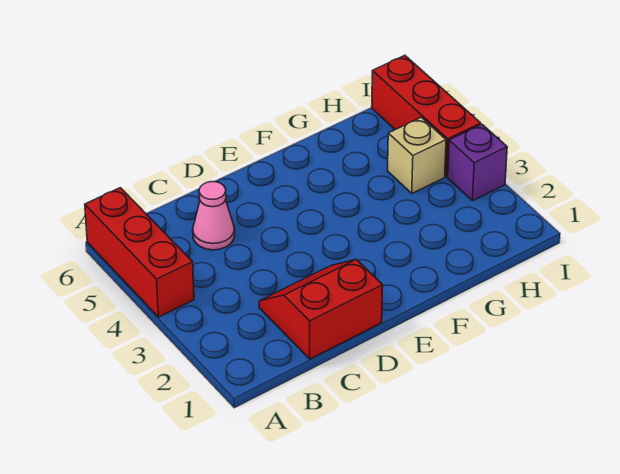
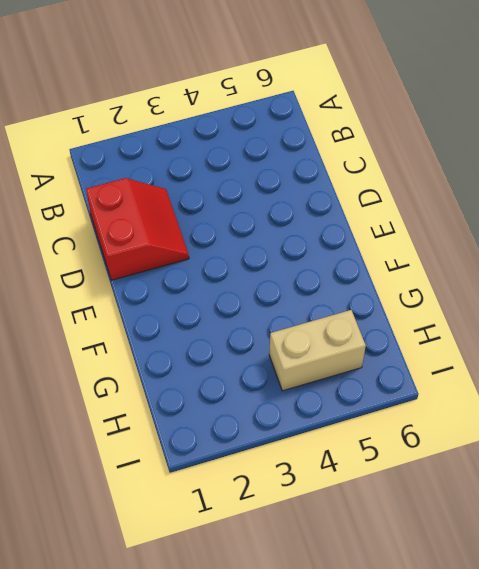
tan 1x2 brick [269,310,366,391] -> tan 1x1 brick [387,117,446,193]
none -> red 1x3 brick [85,188,194,317]
none -> pink 1x1 cone [193,182,235,250]

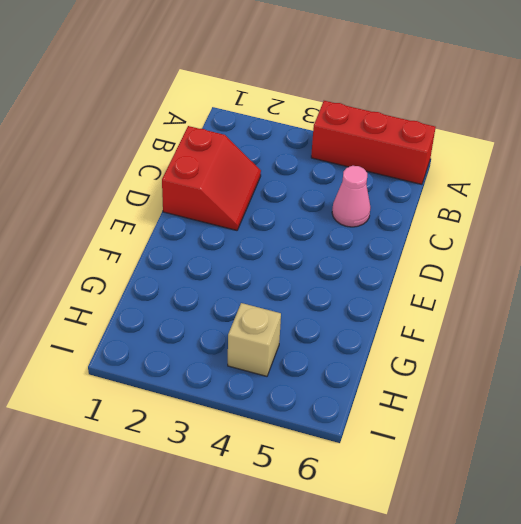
none -> purple 1x1 brick [448,124,507,201]
none -> red 1x3 brick [372,55,481,177]

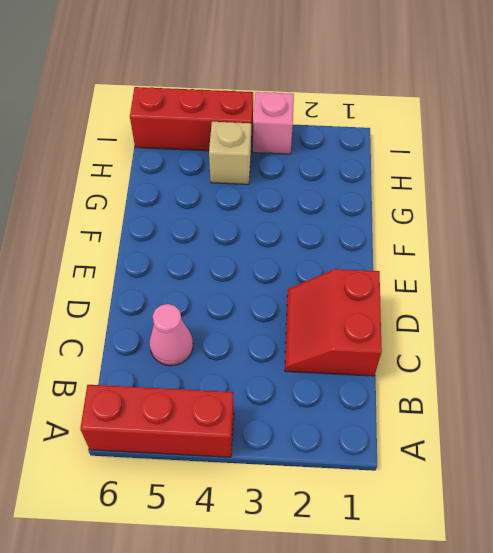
pink 1x1 brick [253,92,294,154] -> purple 1x1 brick [448,124,507,201]

